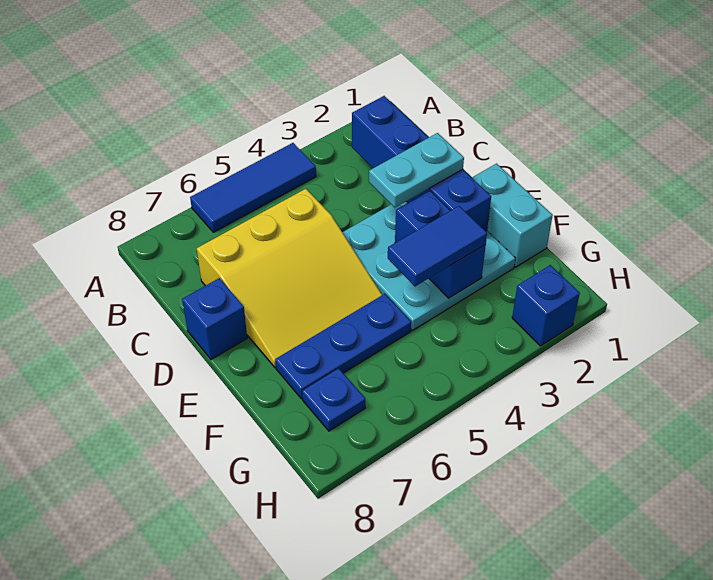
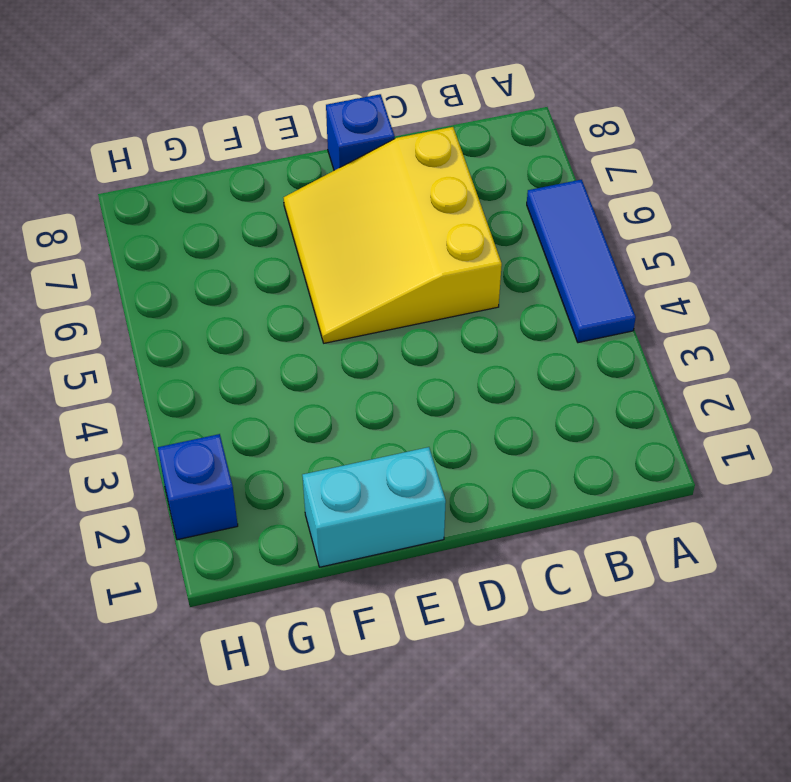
none -> cyan 3x3 plate [342,201,515,331]
none -> blue 1x3 plate [275,294,411,399]
none -> blue 1x1 plate [302,368,365,431]

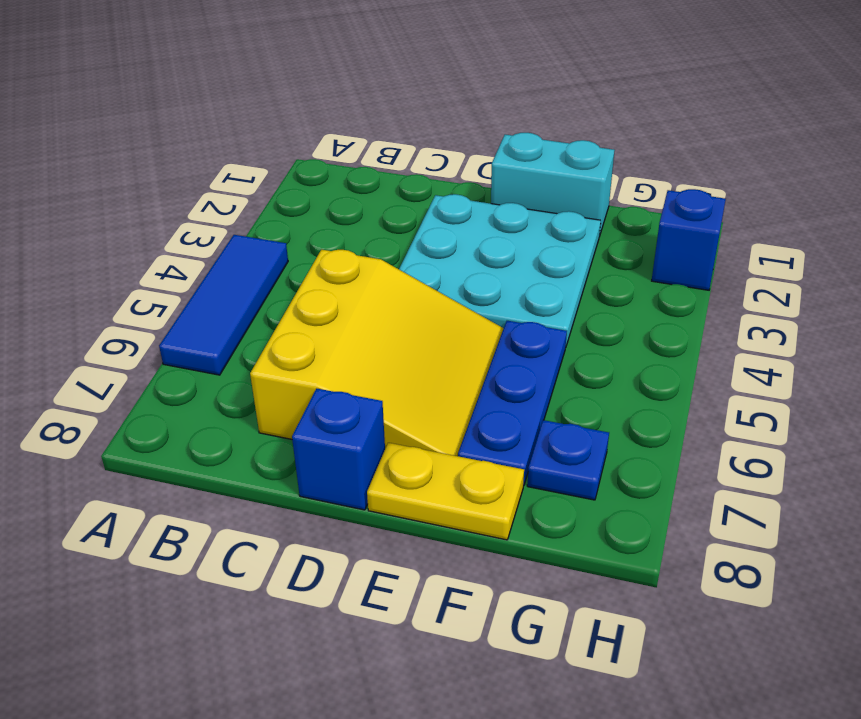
yellow 1x2 plate [367,443,524,540] -> none
none -> blue 1x4 brick [352,96,491,231]
none -> blue 1x2 brick [395,191,486,298]
none -> cyan 1x2 plate [369,133,464,208]

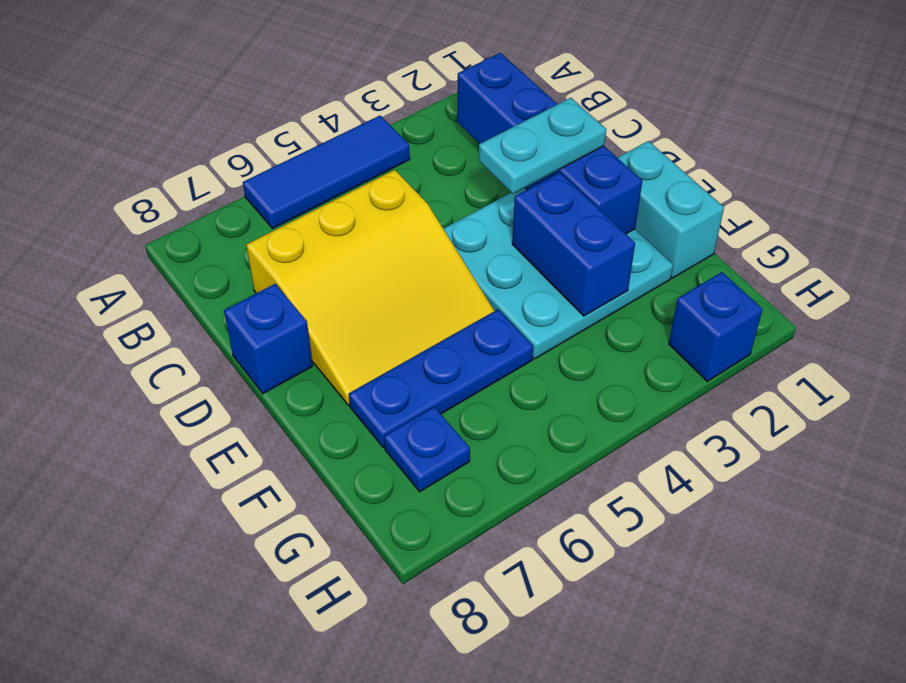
none -> blue 1x2 tile [388,206,487,286]

